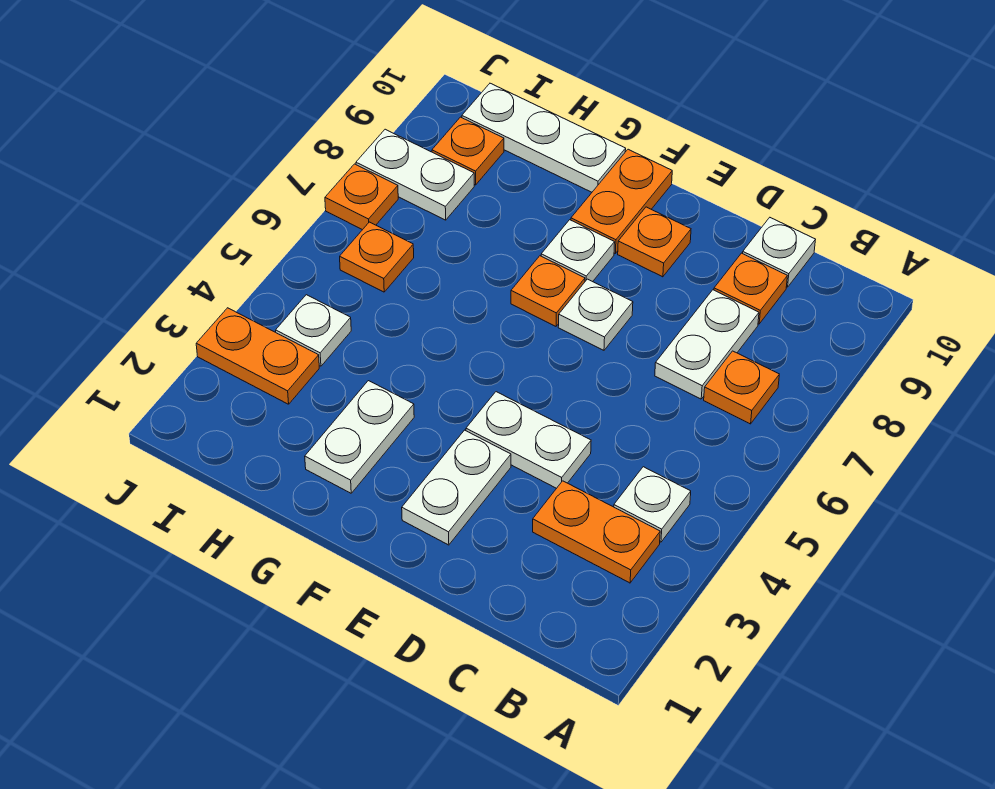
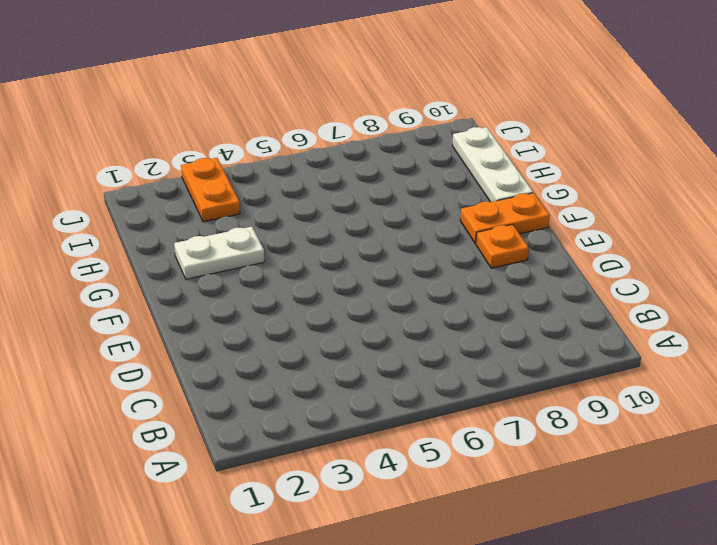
none -> orange 1x2 plate [533,481,660,583]
none -> white 1x1 plate [614,467,691,542]
none -> orange 1x1 plate [704,351,779,424]

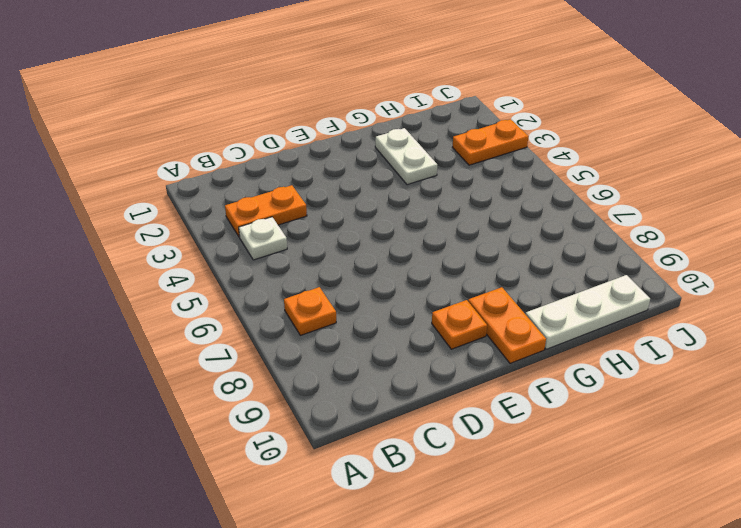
none -> white 1x2 plate [655,290,759,399]
none -> orange 1x1 plate [714,253,787,324]
none -> white 1x1 plate [743,218,816,287]

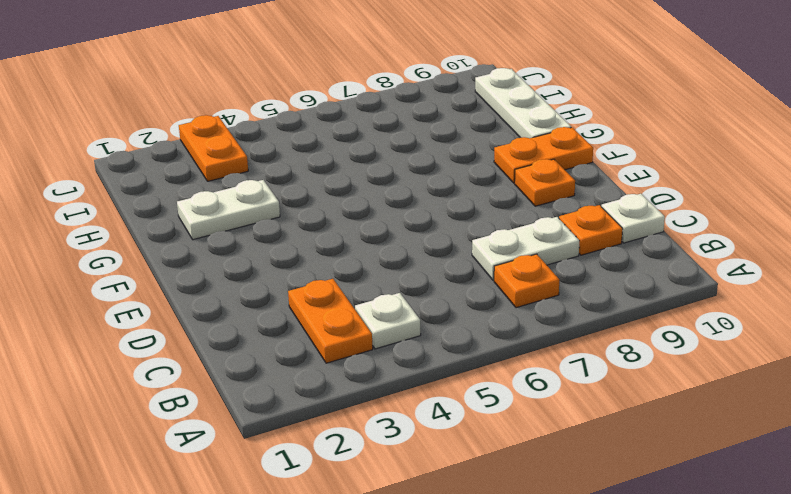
none -> white 1x2 plate [466,392,591,488]
none -> white 1x2 plate [402,430,511,545]
none -> white 1x1 plate [558,279,633,350]

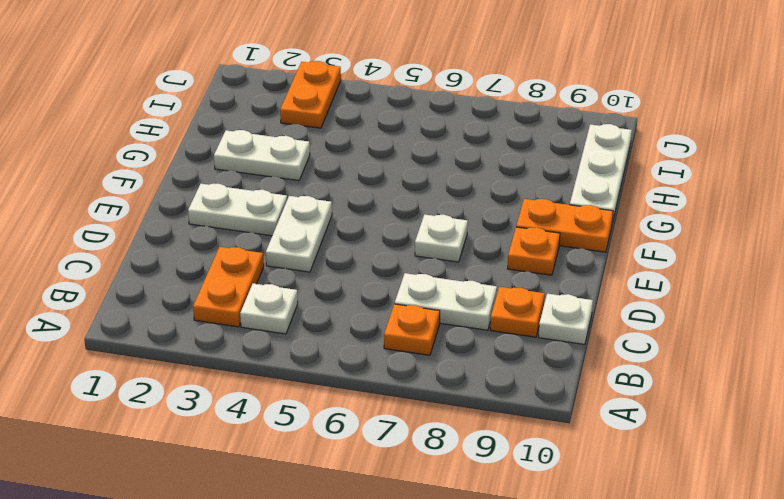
none -> orange 1x1 plate [511,256,585,326]
none -> white 1x1 plate [541,220,615,282]
none -> white 1x1 plate [276,295,351,366]

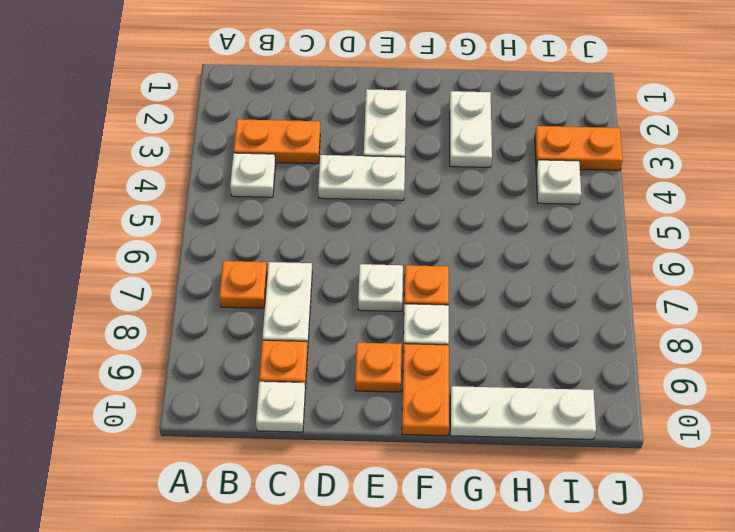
none -> orange 1x1 plate [340,222,414,292]
none -> white 1x2 plate [356,129,474,220]
none -> orange 1x1 plate [432,117,504,185]

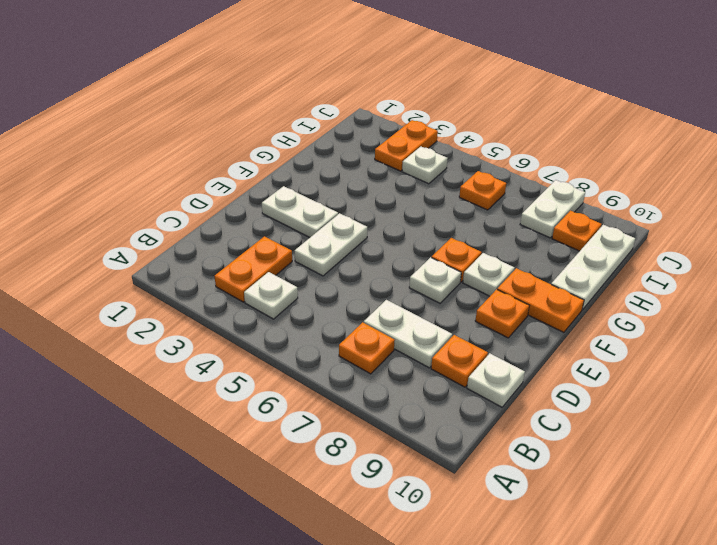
none -> white 1x2 plate [305,381,414,493]
none -> orange 1x1 plate [325,164,398,230]

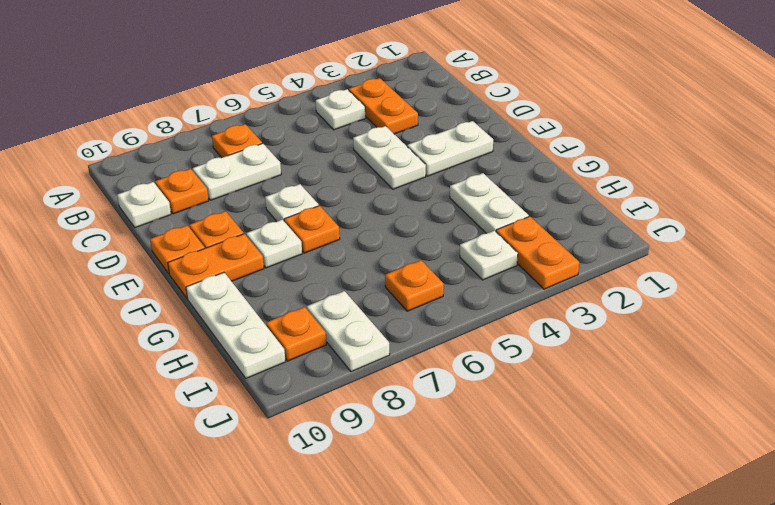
orange 1x1 plate [150,225,205,274] -> orange 1x1 plate moved to [325,164,398,230]
white 1x2 plate [450,173,529,233] -> white 1x2 plate turned to [305,381,414,493]

